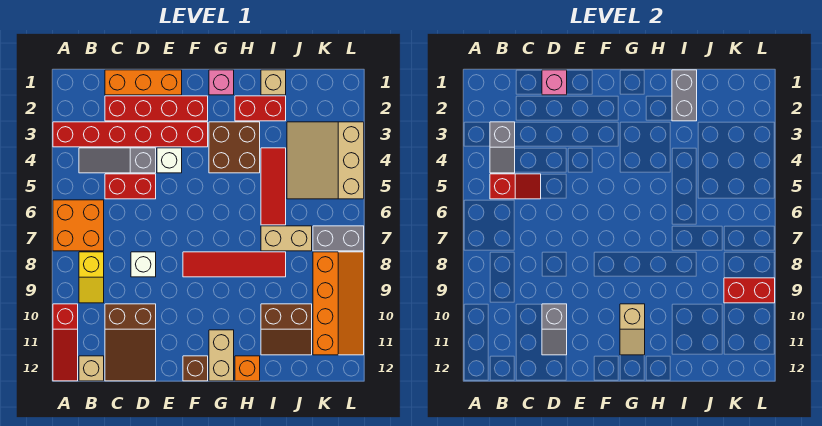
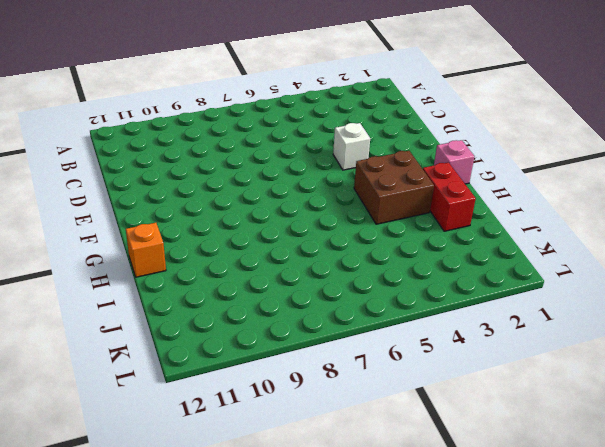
none -> red 1x6 brick [53,122,208,147]
none -> orange 2x2 brick [53,200,104,251]
none -> red 1x3 slope [53,304,78,381]
none -> grey 1x3 slope [79,148,156,173]

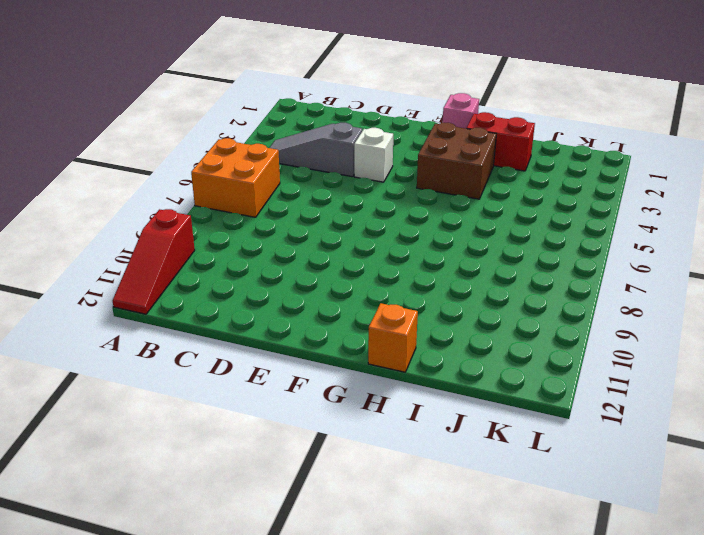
none -> red 1x6 brick [53,122,208,147]
none -> yellow 1x2 slope [79,252,104,303]
none -> tan 1x1 brick [79,356,104,381]
none -> orange 1x3 brick [105,70,182,95]

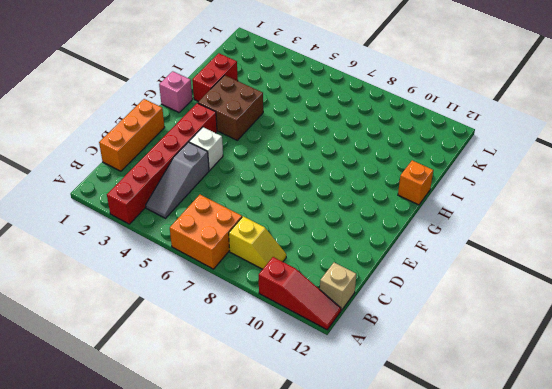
none -> red 1x4 brick [105,96,208,121]
none -> red 1x2 brick [105,174,156,199]
none -> brown 2x3 slope [105,304,156,381]
none -> white 1x1 brick [131,252,156,277]

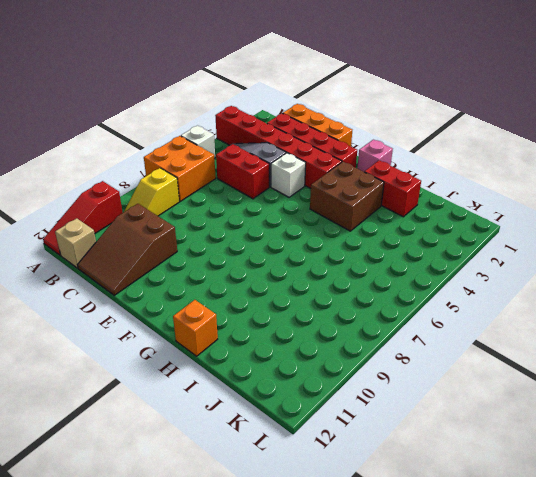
white 1x1 brick [181,126,215,158] -> white 1x1 brick moved to [131,252,156,277]
none -> red 1x4 tile [183,252,286,277]
none -> brown 1x1 brick [183,356,208,381]
none -> tan 1x2 brick [209,330,234,381]
none -> tan 1x1 brick [261,70,286,95]

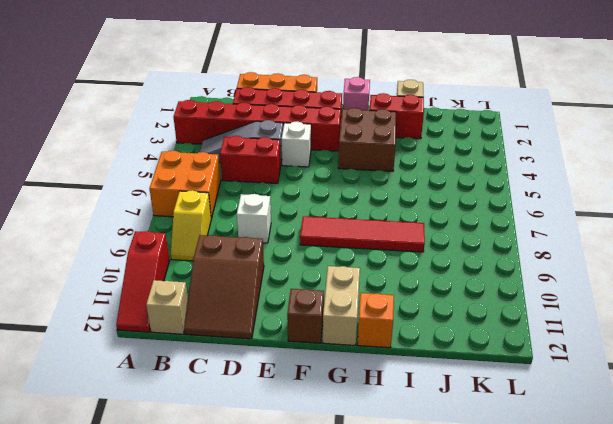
none -> red 1x3 tile [261,148,286,225]
none -> tan 1x2 brick [261,226,312,251]
none -> brown 2x2 slope [261,304,312,355]
none -> tan 3x3 slope [287,122,364,199]

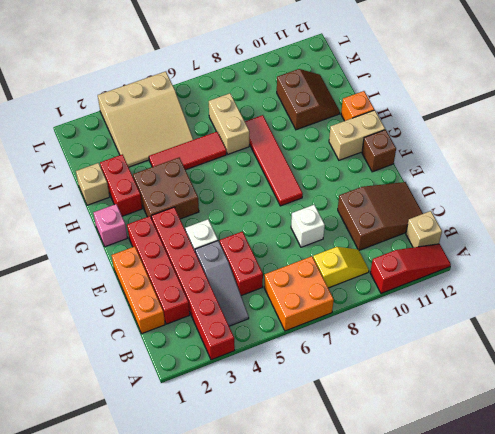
none -> grey 1x2 brick [313,226,364,251]
none -> orange 2x4 slope [313,252,364,355]
none -> grey 1x2 slope [490,122,515,173]
none -> red 1x2 slope [490,174,541,199]

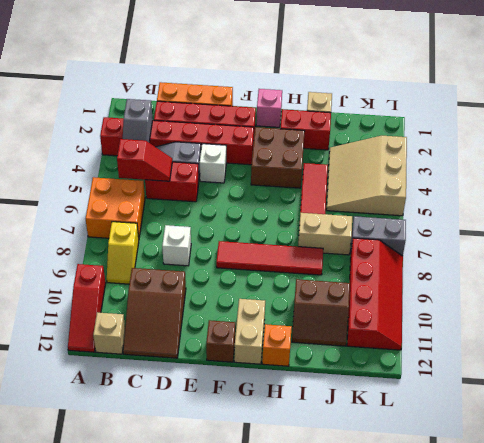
red 2x4 slope [347,238,403,350] -> orange 2x4 slope [313,252,364,355]
none -> pink 1x1 brick [542,70,567,95]
none -> grey 1x2 slope [542,304,567,355]
none -> tan 1x2 slope [620,304,645,355]
none -> grey 1x2 brick [672,70,697,121]

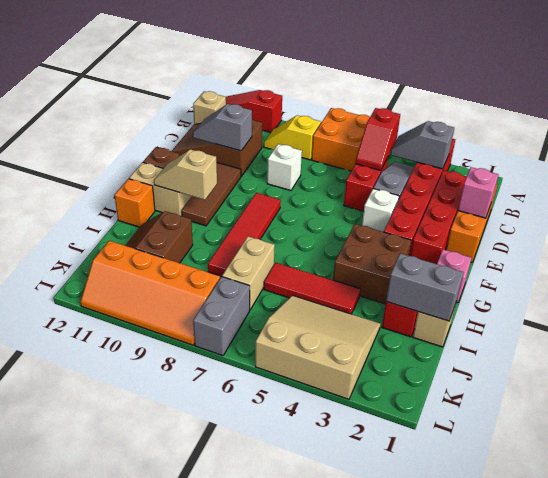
brown 1x3 tile [181,163,241,226] -> none
none -> red 1x2 brick [724,278,775,303]

